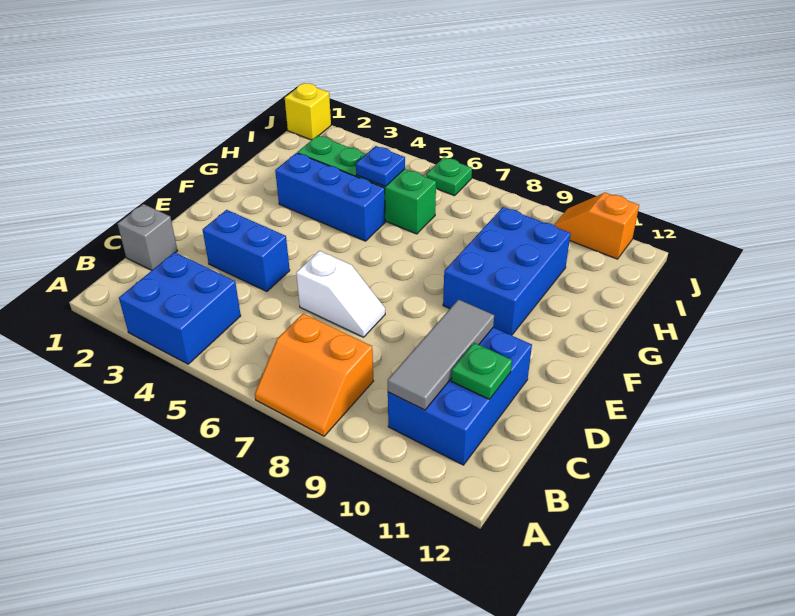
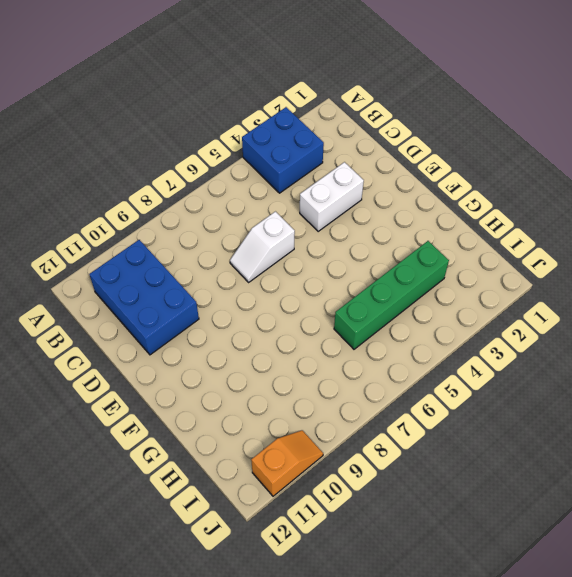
white 1x2 brick [300,162,364,231] -> blue 1x2 brick [203,210,290,291]
none -> orange 2x2 slope [255,313,373,436]
none -> grey 1x1 brick [118,204,177,270]
none -> blue 2x3 brick [443,207,571,335]

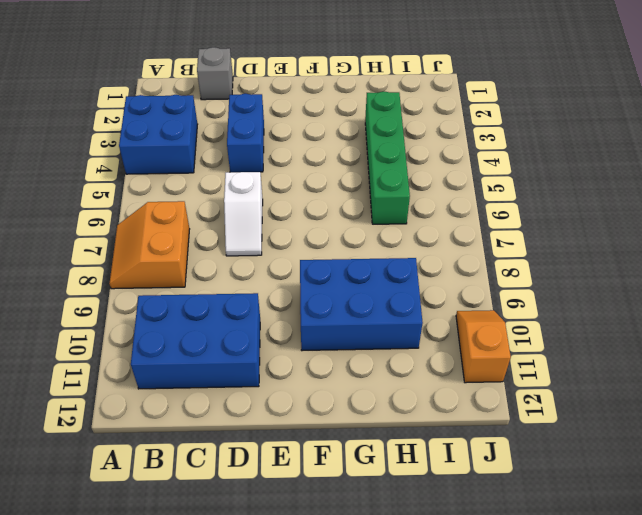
none -> blue 1x3 brick [275,153,385,241]
none -> yellow 1x1 brick [285,83,331,140]
none -> green 1x1 plate [426,157,472,196]

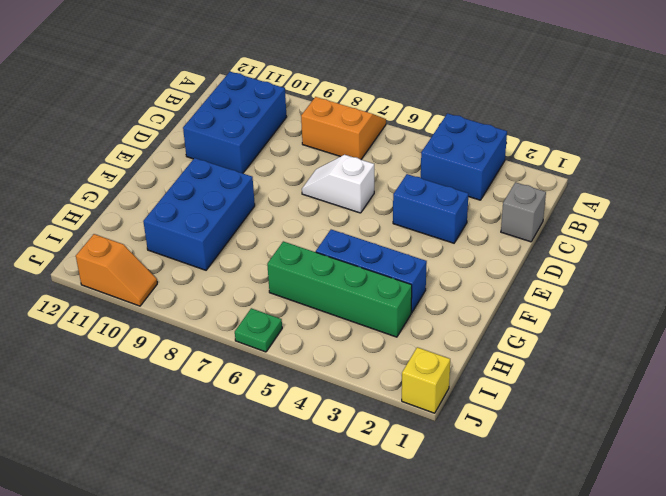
none -> grey 1x3 tile [388,299,494,410]
none -> green 1x1 plate [451,343,512,399]
none -> blue 1x1 plate [356,146,405,186]

